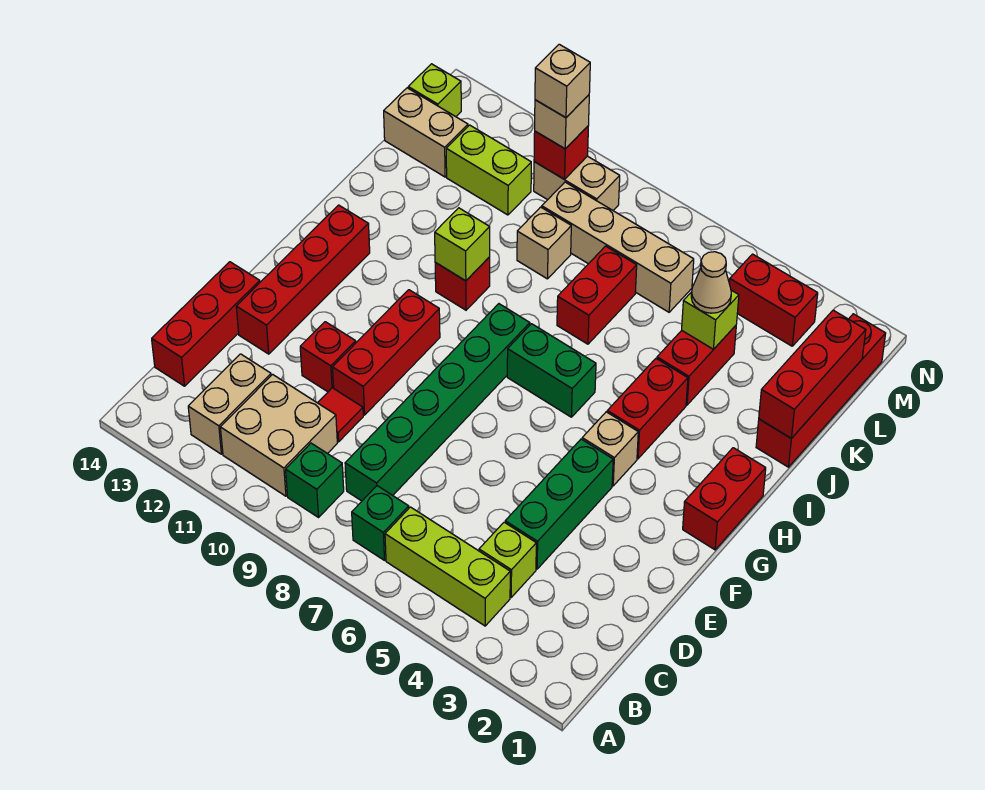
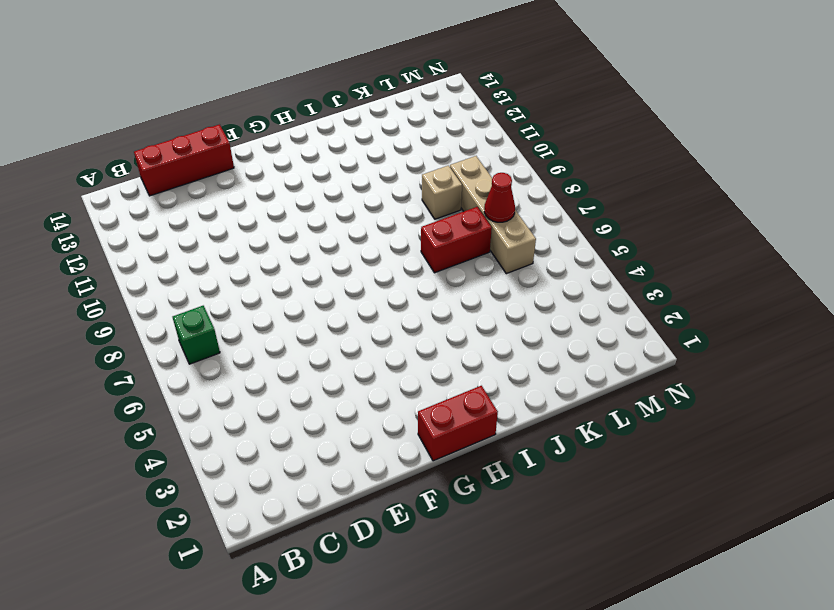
red 1x1 cone [484,173,515,222] -> none
none -> lime 1x3 brick [385,507,510,626]
none -> green 1x1 brick [286,443,344,517]
none -> tan 2x2 brick [220,374,337,496]
none -> tan 1x2 brick [188,354,271,454]

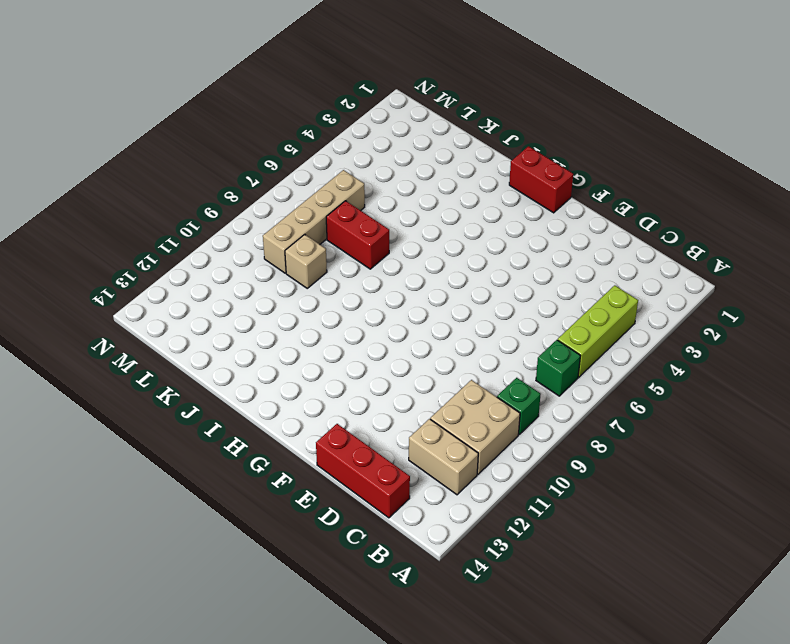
none -> lime 1x1 brick [479,522,536,597]
none -> green 1x6 brick [345,304,530,501]
none -> green 1x3 brick [505,439,613,569]
none -> red 1x1 tile [318,388,363,442]

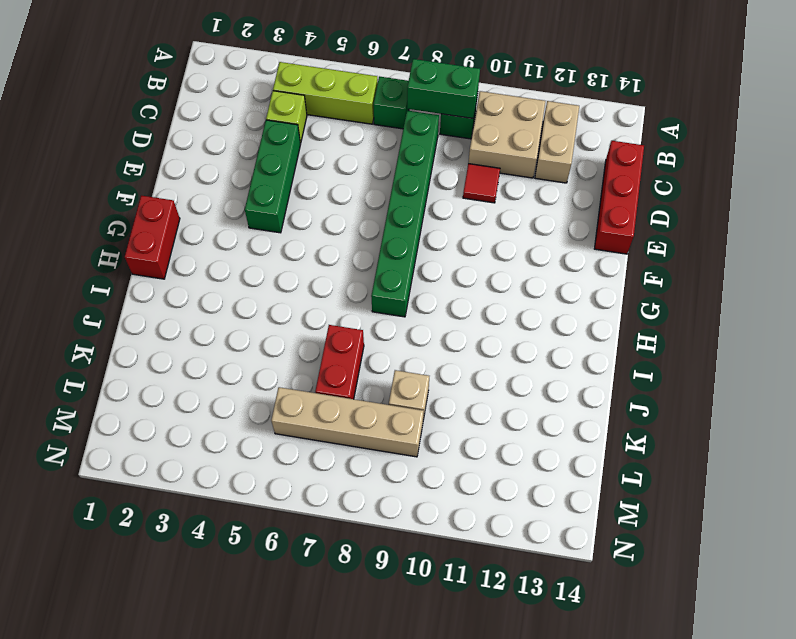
green 1x2 brick [407,59,480,118] -> green 1x2 brick moved to [507,324,596,417]
none -> red 1x3 brick [332,290,440,415]
none -> red 1x1 brick [300,322,356,392]
none -> red 1x4 brick [236,205,370,354]
none -> tan 1x1 brick [582,412,638,486]

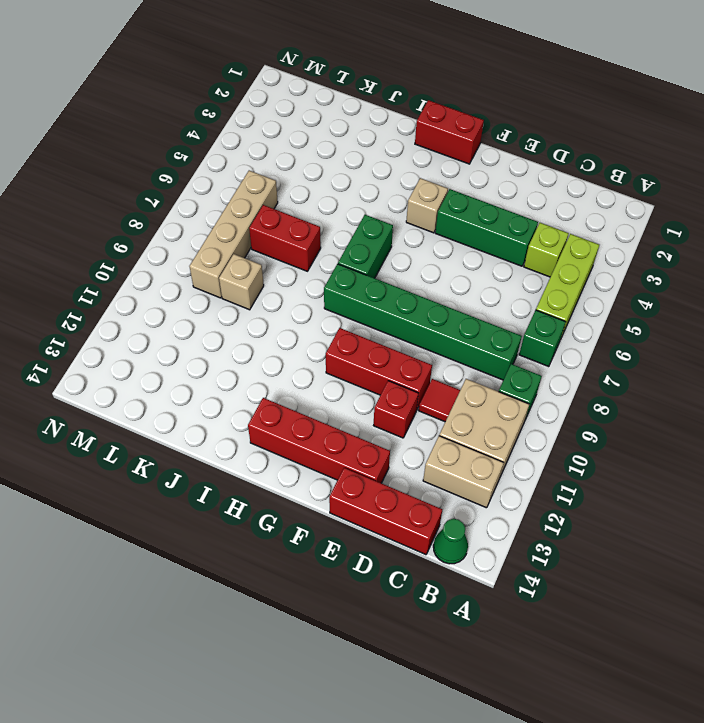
green 1x1 cone [433,519,468,564] -> none
none -> red 1x2 brick [607,359,688,459]
none -> red 1x1 brick [435,257,490,310]
none -> red 1x4 brick [756,314,886,467]
none -> red 1x2 brick [657,326,736,405]

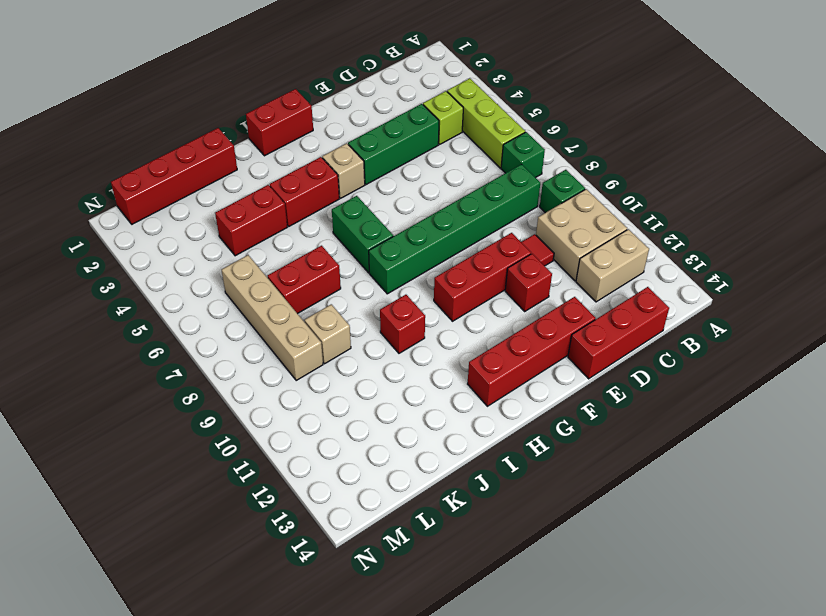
none -> lime 1x2 brick [446,125,531,215]
none -> tan 1x2 brick [384,88,468,177]
none -> red 1x2 brick [729,254,818,346]
none -> tan 1x2 brick [534,156,620,210]

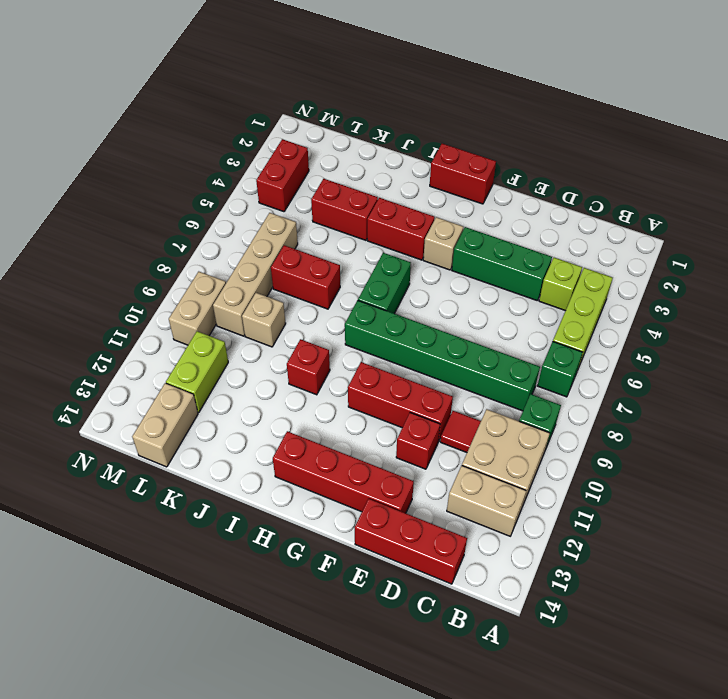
none -> red 1x4 brick [756,314,886,467]
none -> lime 1x1 brick [408,64,461,117]
none -> lime 1x1 brick [435,208,490,281]
none -> red 1x3 brick [759,310,866,438]

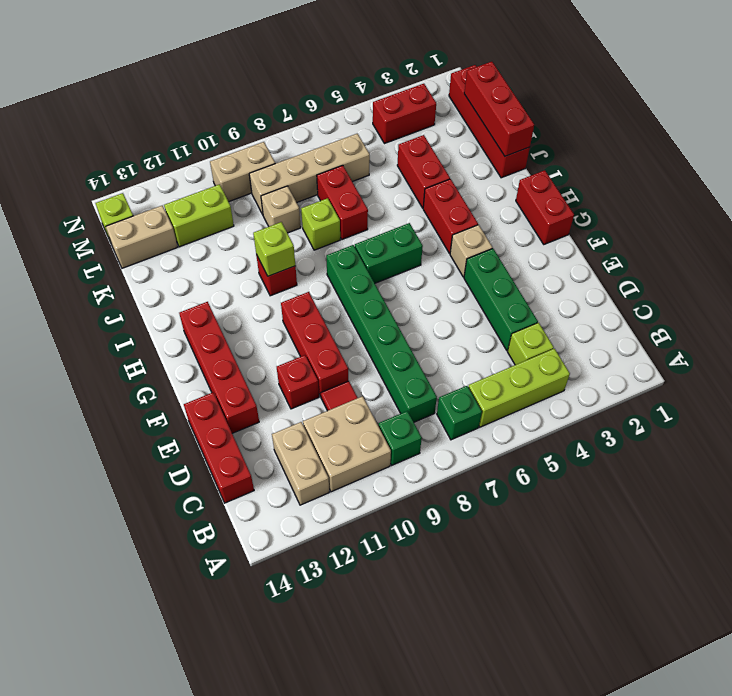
lime 1x1 brick [301,198,340,250] -> lime 1x1 brick moved to [682,290,739,349]
none -> red 1x1 brick [534,126,588,179]
none -> tan 1x1 cone [691,252,731,313]
none -> tan 1x1 brick [535,95,589,149]
none -> tan 1x1 brick [535,44,590,118]

